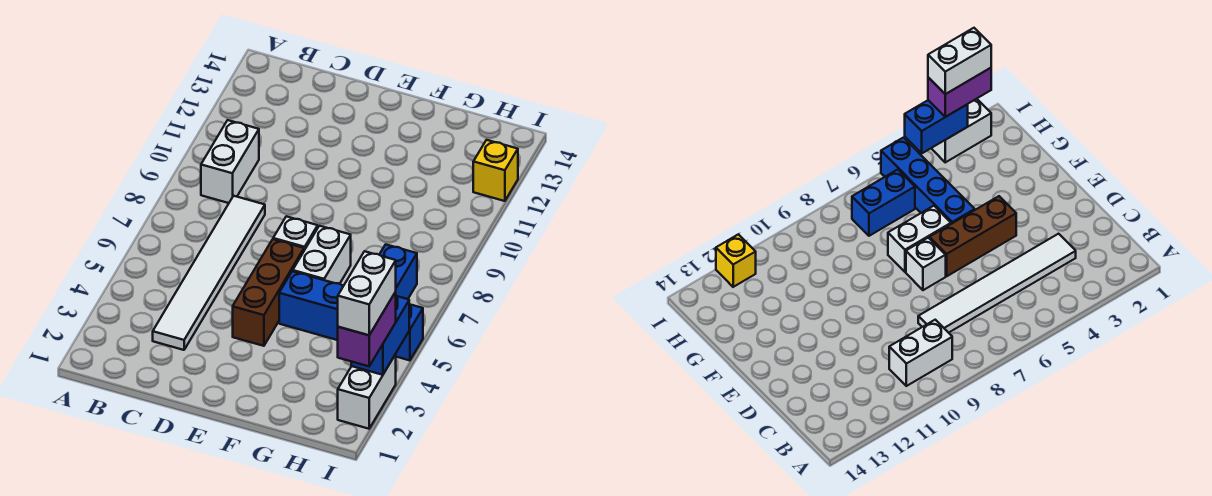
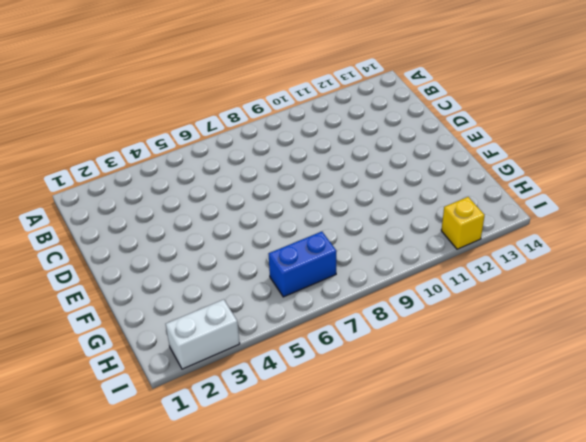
none -> white 1x2 brick [201,120,259,203]
none -> white 1x6 tile [153,196,265,350]
none -> brown 1x3 brick [233,239,304,346]

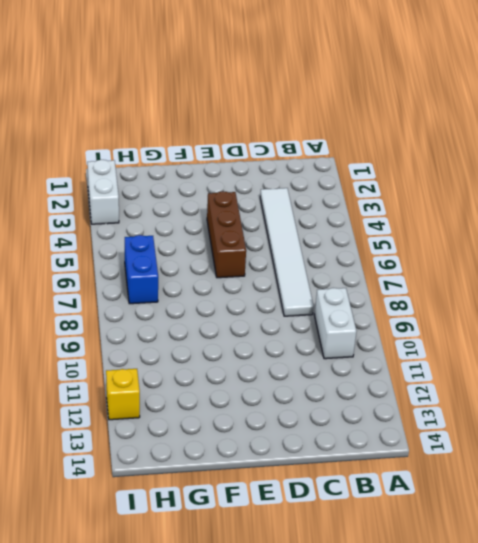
none -> white 1x1 brick [273,216,318,250]
none -> blue 1x4 brick [279,271,423,360]
none -> white 1x2 brick [293,226,351,284]

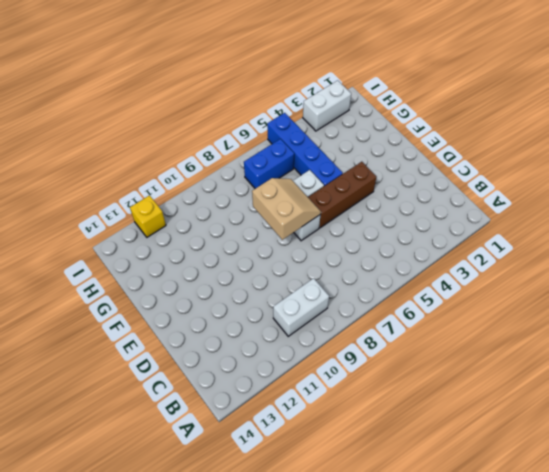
tan 2x2 slope [252,178,321,240] -> none
none -> white 1x6 tile [153,196,265,350]
none -> blue 1x2 brick [351,296,409,375]
none -> purple 1x2 brick [338,292,396,366]

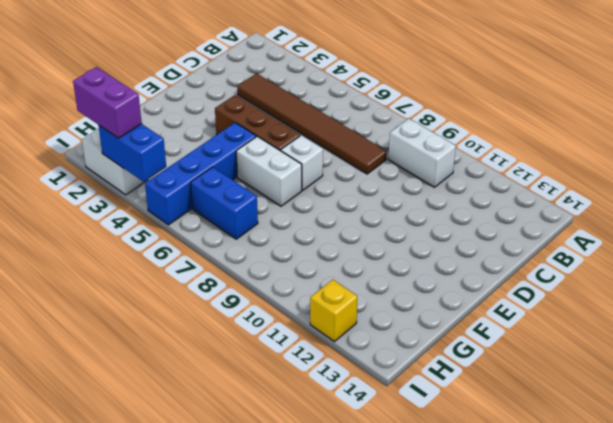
brown 1x6 tile [237,73,387,174] -> white 1x6 tile [153,196,265,350]
none -> white 1x2 brick [338,251,396,335]

